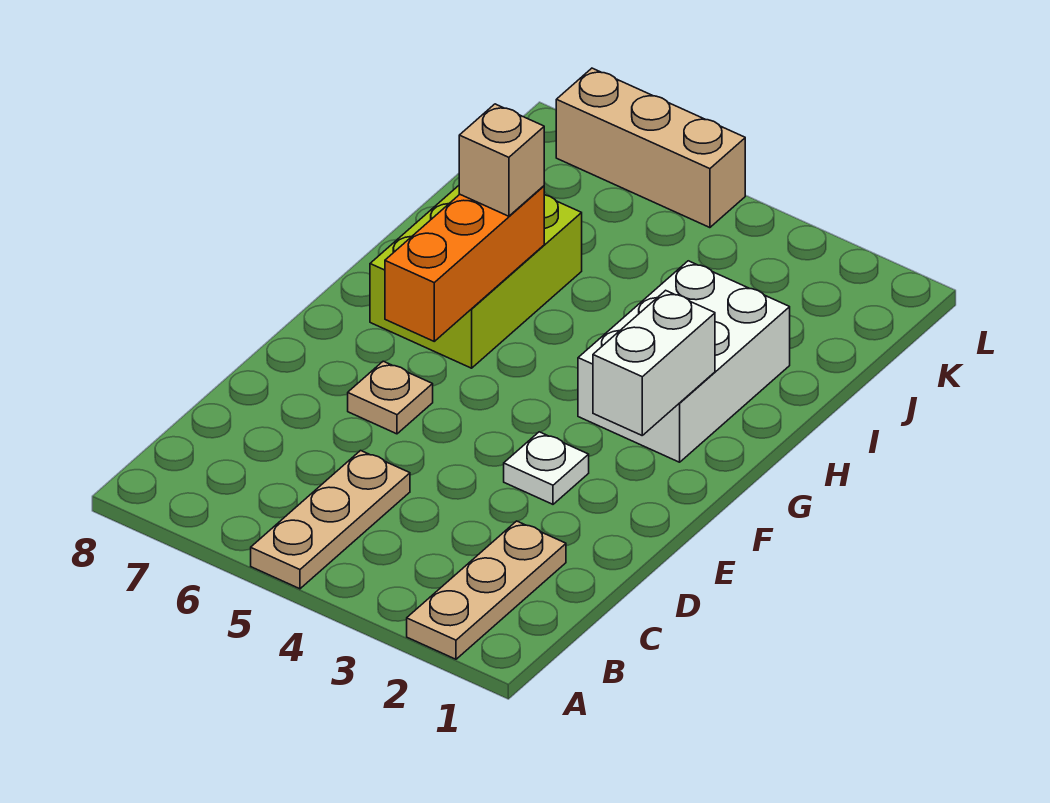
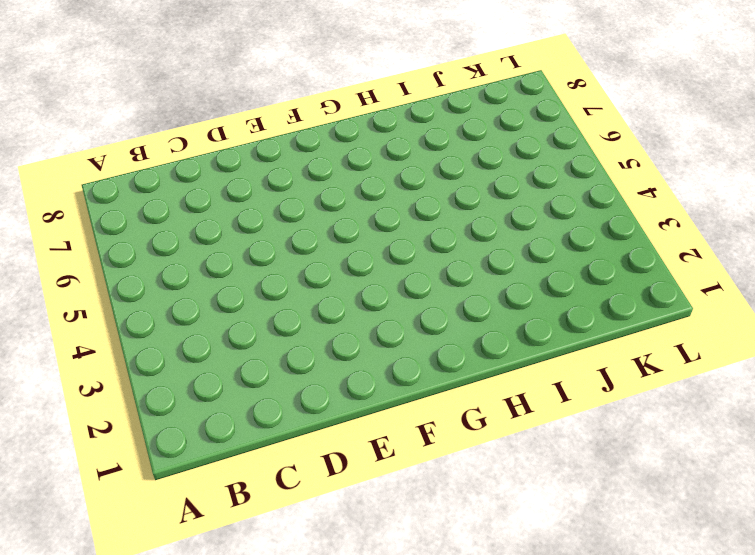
none -> tan 1x3 plate [407,521,566,659]
none -> tan 1x3 plate [251,451,410,589]

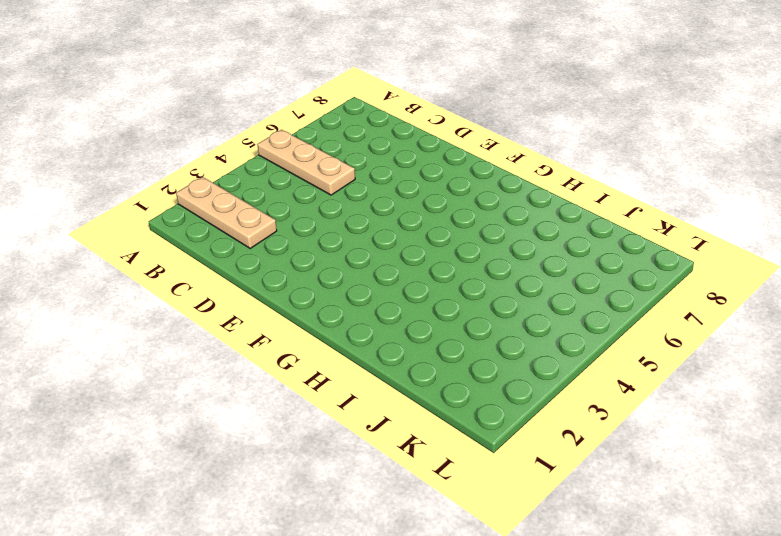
none -> white 1x1 plate [504,432,589,504]
none -> tan 1x1 plate [348,361,433,434]

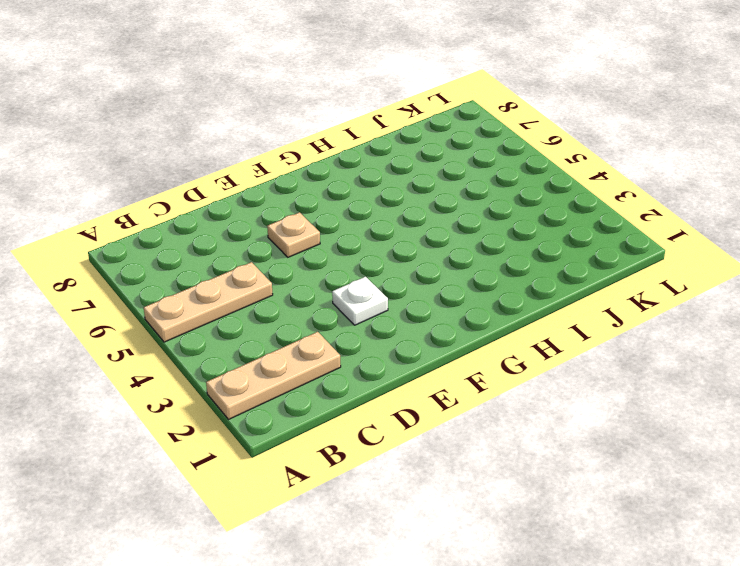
none -> white 2x3 brick [578,261,790,462]
none -> lime 2x3 brick [370,186,582,368]

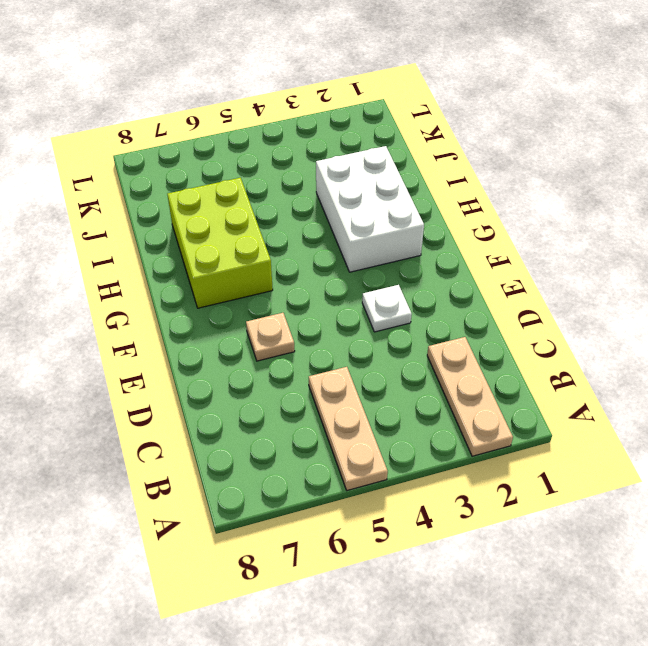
none -> tan 1x3 brick [556,68,745,228]
none -> white 1x2 brick [593,290,715,435]

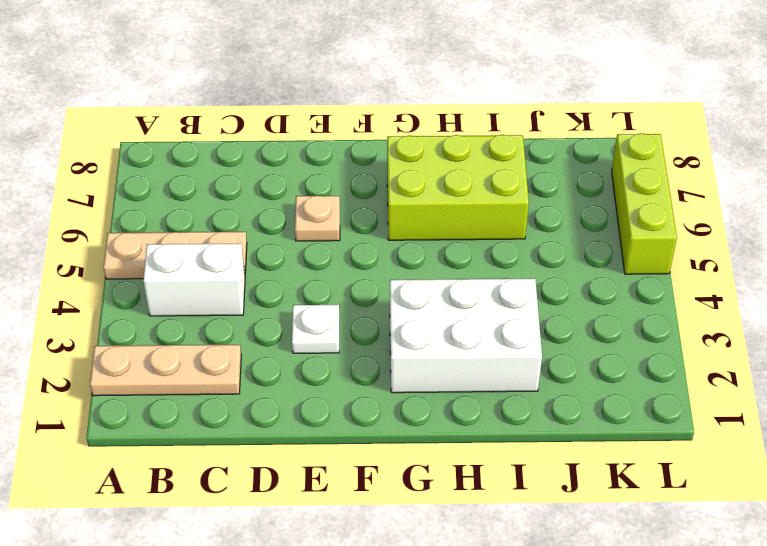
white 1x2 brick [143,243,245,316] -> white 1x2 brick moved to [593,290,715,435]
lime 1x3 brick [612,133,677,274] -> tan 1x3 brick [556,68,745,228]
none -> orange 1x3 brick [385,186,544,341]
none -> tan 1x1 brick [459,104,544,216]

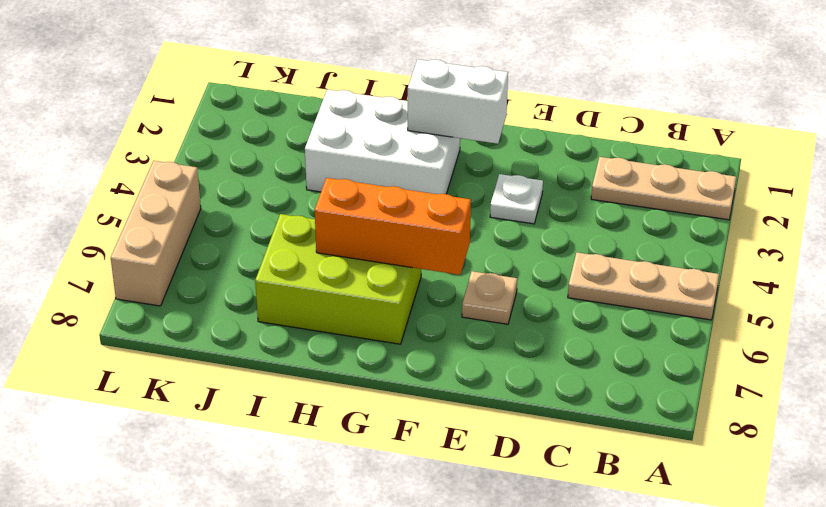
none -> tan 1x1 brick [459,104,544,216]

